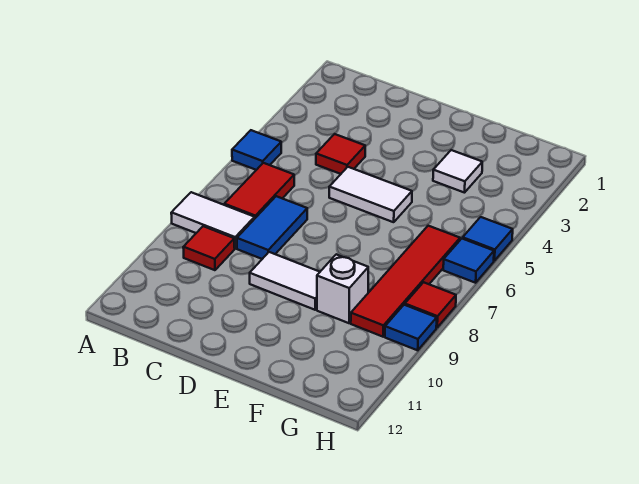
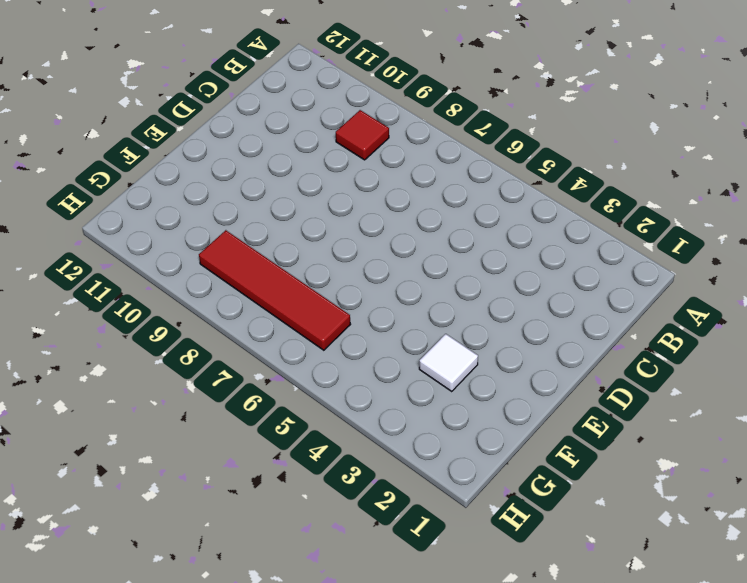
none -> blue 1x1 tile [232,130,281,170]
none -> white 1x2 tile [171,192,255,248]
none -> red 1x2 tile [224,163,294,218]

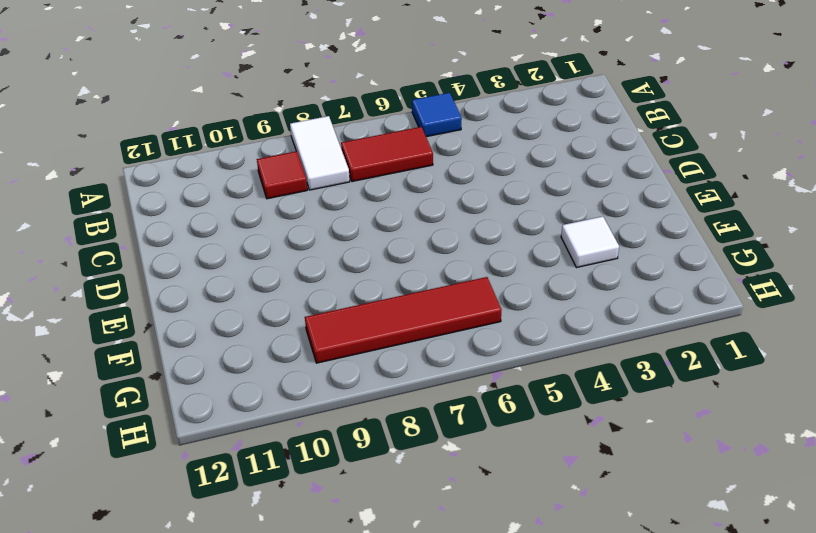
none -> red 1x1 tile [316,134,365,174]
none -> blue 1x2 tile [237,196,307,259]
none -> white 1x2 tile [329,167,412,222]

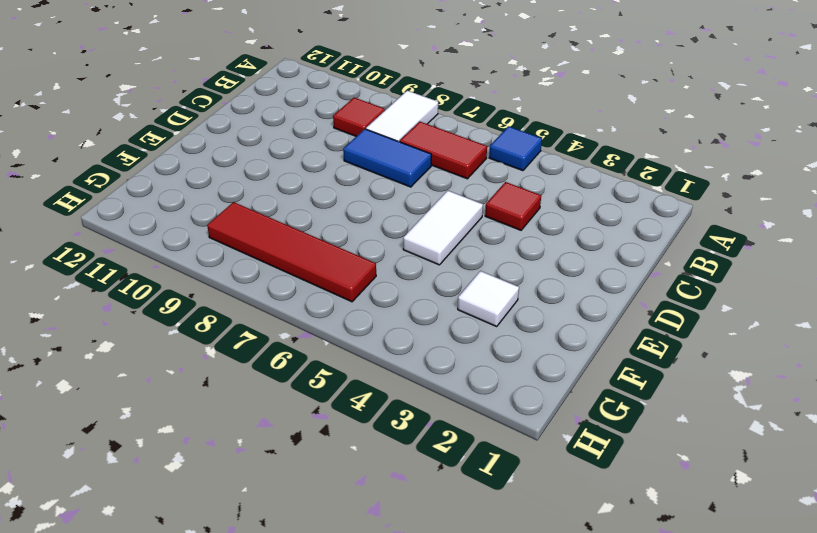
none -> white 1x2 tile [250,252,320,310]
none -> white 1x1 brick [317,254,368,323]
none -> blue 1x1 tile [463,217,513,261]

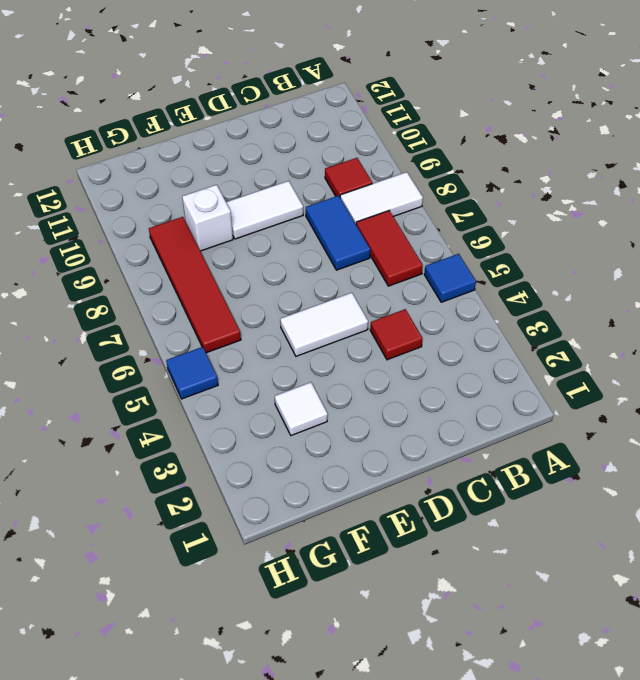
none -> blue 1x1 tile [443,239,494,283]
none -> red 1x1 tile [405,282,456,327]
none -> blue 1x1 tile [385,305,437,350]

